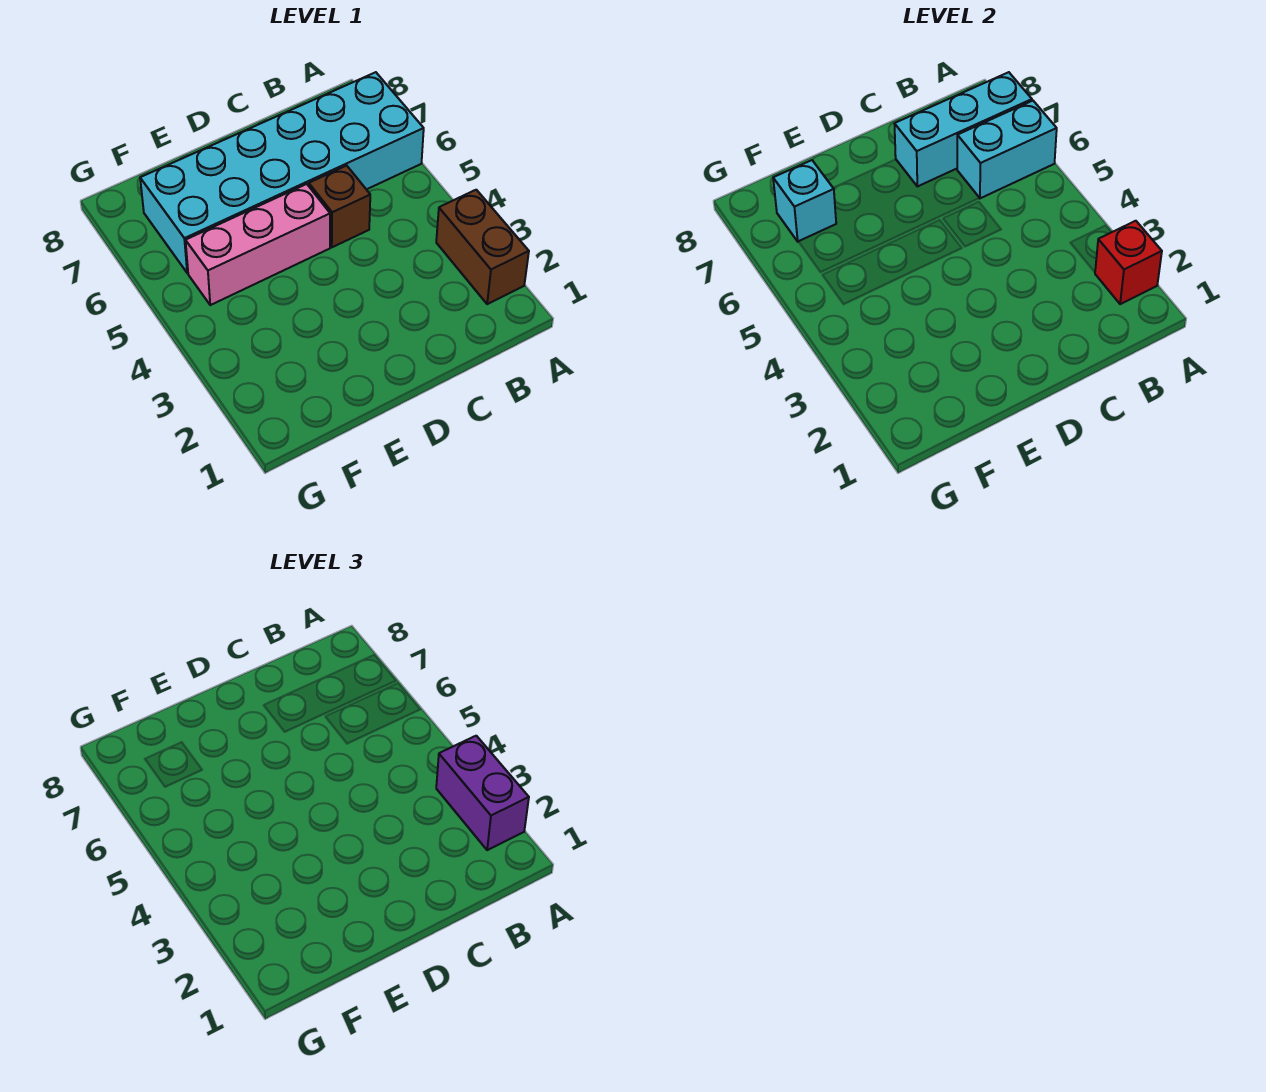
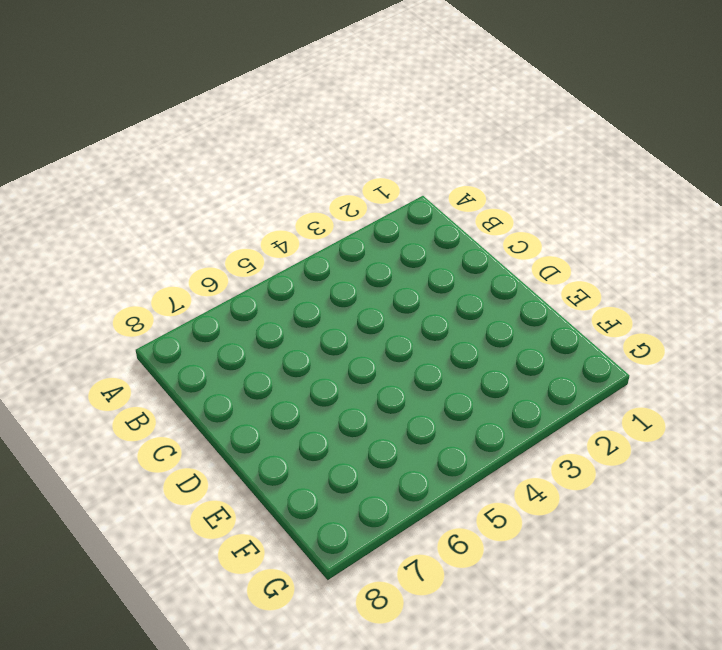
none -> brown 1x2 brick [436,190,529,304]
none -> cyan 2x6 brick [140,72,424,273]

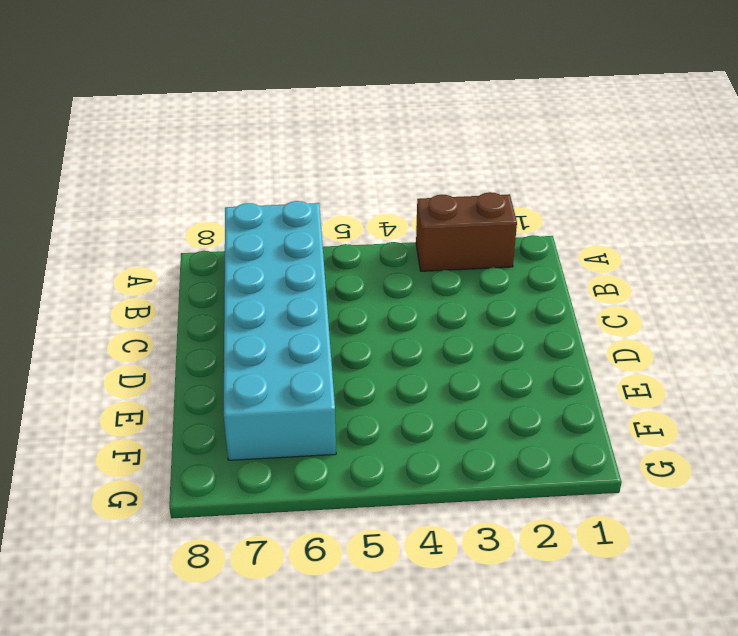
none -> brown 1x1 brick [309,166,370,247]
none -> pink 1x3 brick [186,184,330,305]

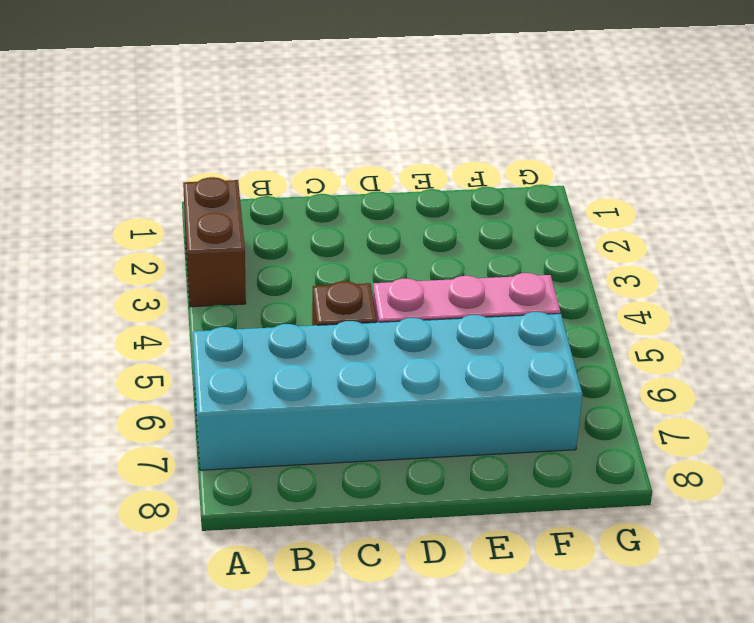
none -> red 1x1 brick [1095,221,1162,304]
none -> cyan 1x2 brick [957,101,1057,198]

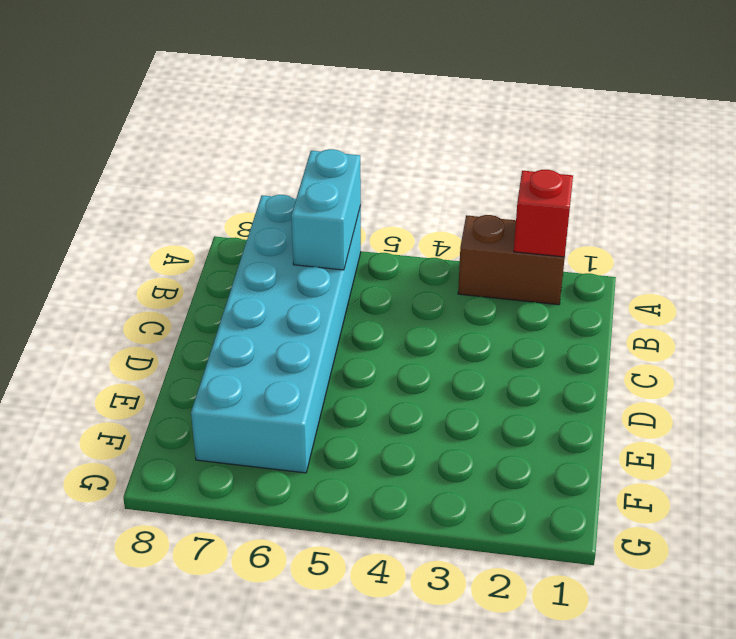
none -> brown 1x1 brick [309,166,370,247]
none -> pink 1x3 brick [186,184,330,305]

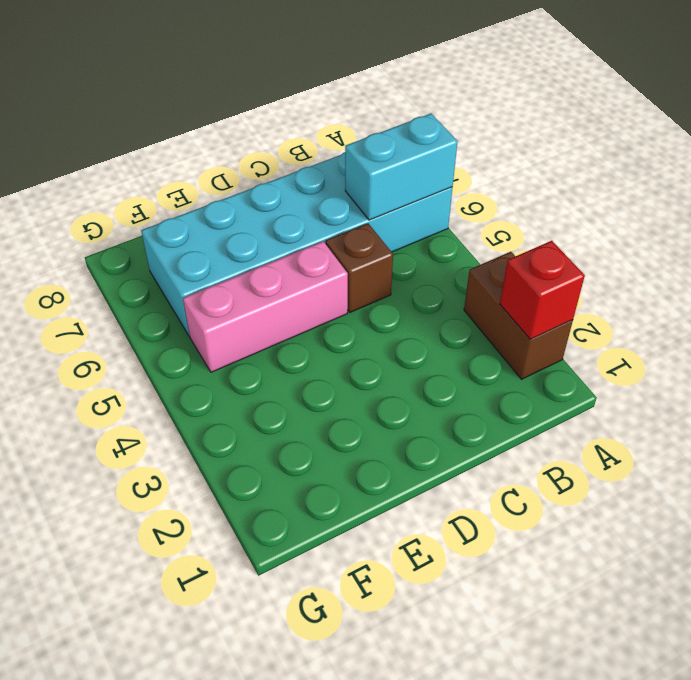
none -> cyan 1x3 brick [895,72,1032,186]
none -> cyan 1x1 brick [773,160,836,242]

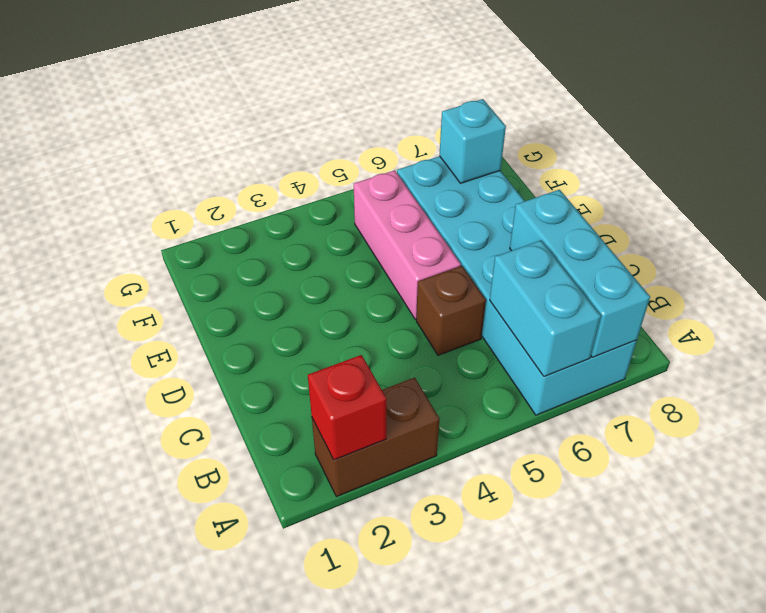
none -> purple 1x2 brick [436,736,529,850]

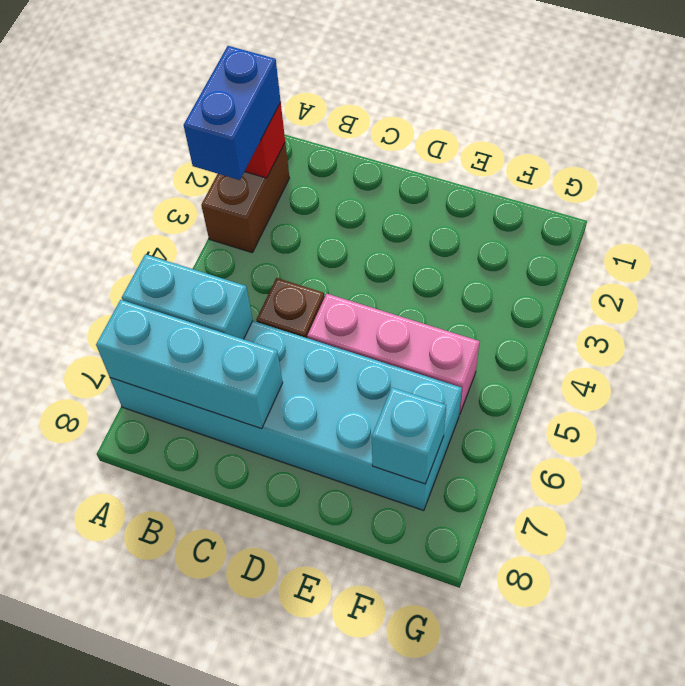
blue 1x2 brick [184,46,281,180] -> purple 1x2 brick [436,736,529,850]

